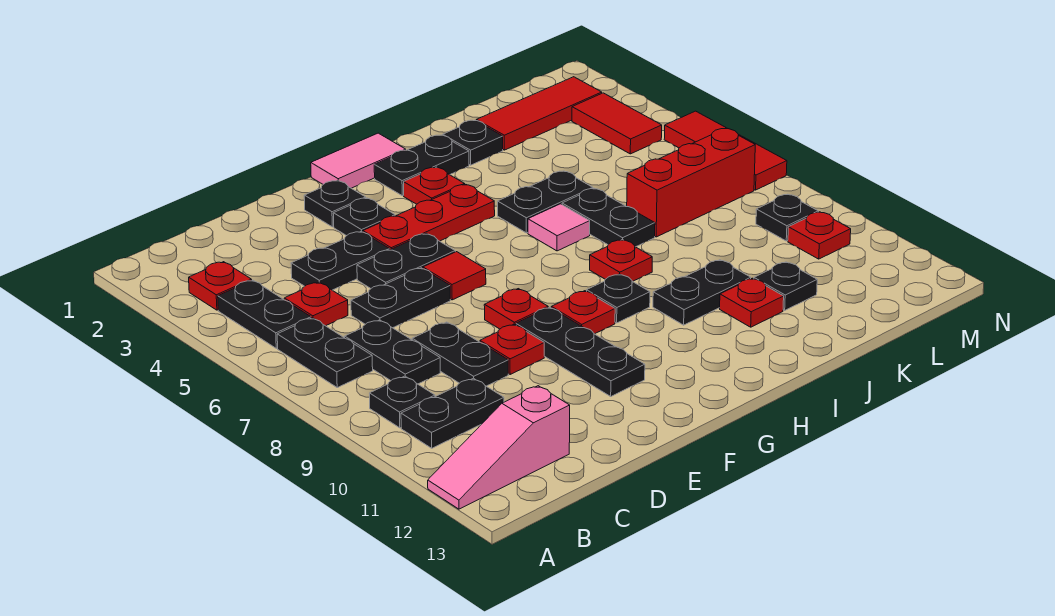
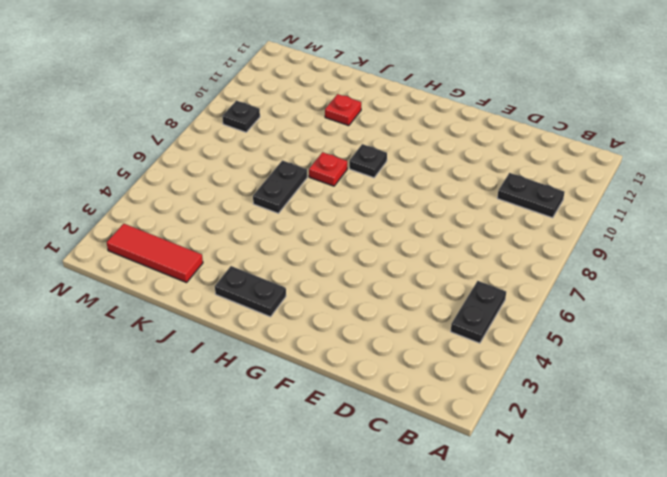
none -> pink 1x3 slope [428,386,570,509]
none -> red 1x1 plate [189,262,252,310]
none -> black 1x2 plate [277,318,373,388]
none -> black 1x1 plate [370,376,435,428]

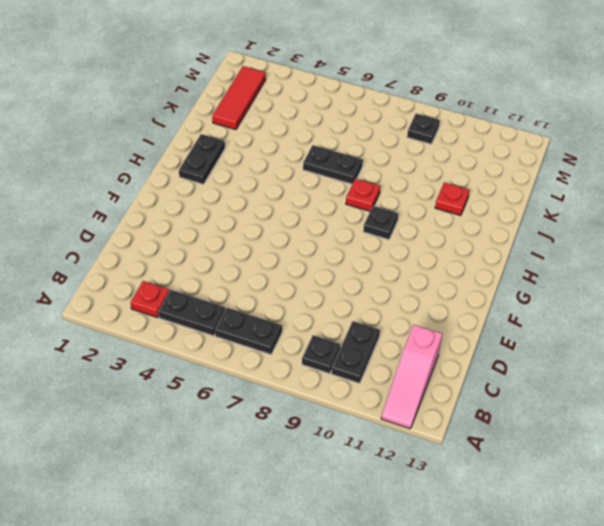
none -> red 1x1 plate [284,282,348,326]
none -> black 1x2 plate [345,320,440,384]
none -> black 1x2 plate [291,231,390,290]
none -> black 1x2 plate [351,268,450,328]

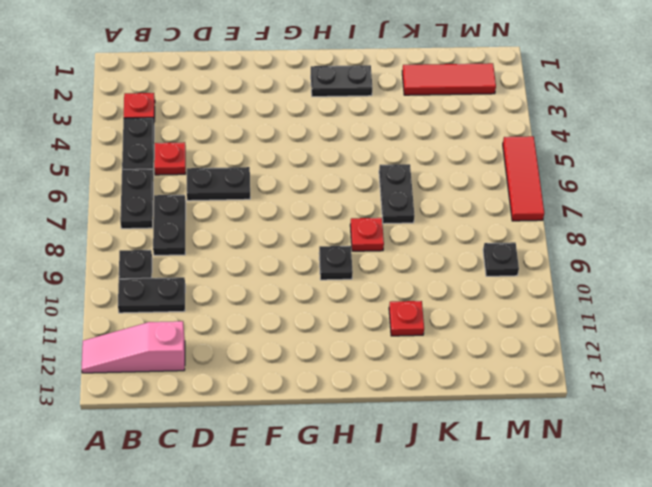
none -> black 1x2 plate [291,231,390,290]
none -> black 1x2 plate [412,322,508,386]
none -> black 1x2 plate [357,233,455,288]
none -> red 1x1 plate [480,324,544,374]

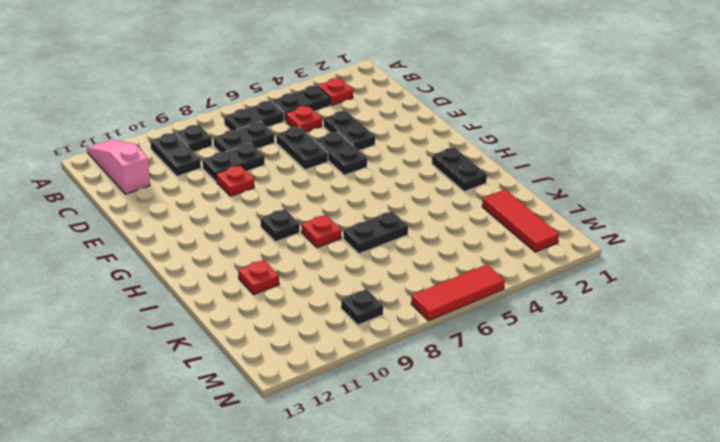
none -> black 1x1 plate [304,181,366,227]
none -> black 1x1 plate [333,198,395,236]
none -> red 1x3 plate [363,184,495,250]
none -> red 1x1 tile [423,252,486,300]

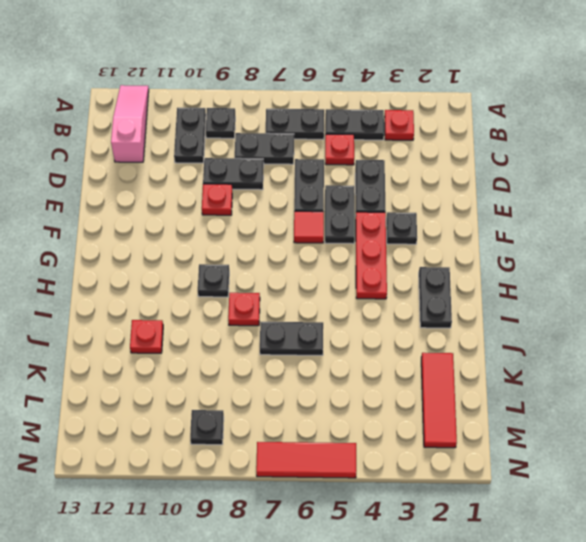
none -> black 1x1 plate [304,181,366,227]
none -> red 1x1 plate [484,289,548,329]
none -> black 1x3 plate [516,307,645,396]
none -> pink 1x2 tile [311,133,406,188]

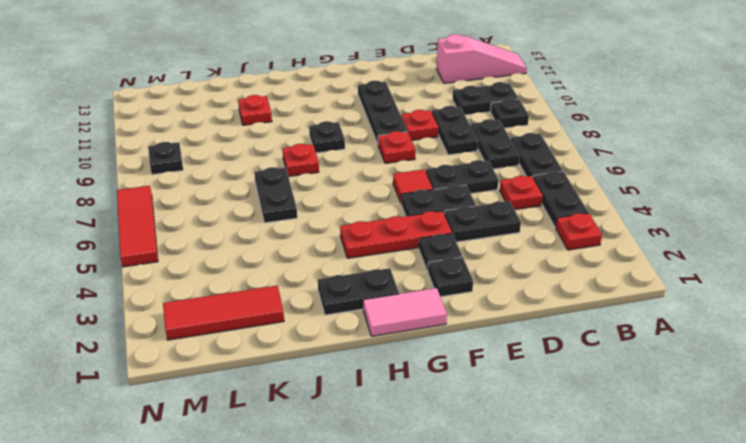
none -> red 1x1 plate [551,291,615,334]
none -> red 1x1 plate [404,167,465,204]
none -> black 1x2 plate [498,171,593,233]
none -> pink 1x1 tile [528,204,590,251]

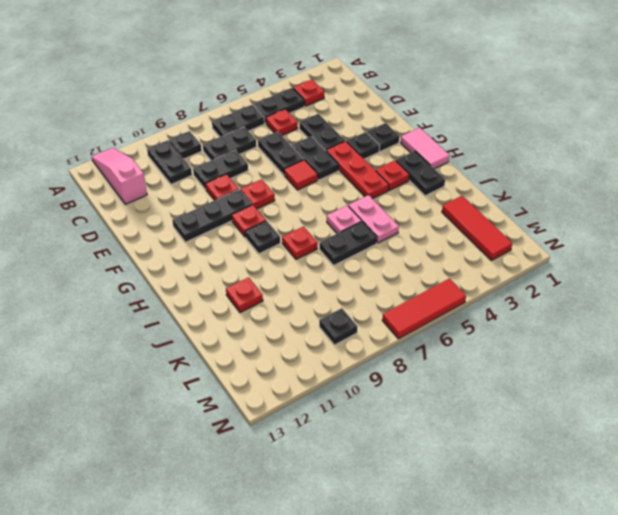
pink 1x2 plate [348,195,399,243] -> black 1x2 plate [498,171,593,233]
pink 1x1 plate [327,205,362,234] -> pink 1x1 tile [528,204,590,251]
none -> black 1x2 plate [653,260,751,325]
none -> black 1x1 plate [443,120,503,165]
none -> red 1x3 brick [627,129,755,237]
none -> black 1x1 plate [754,262,817,310]

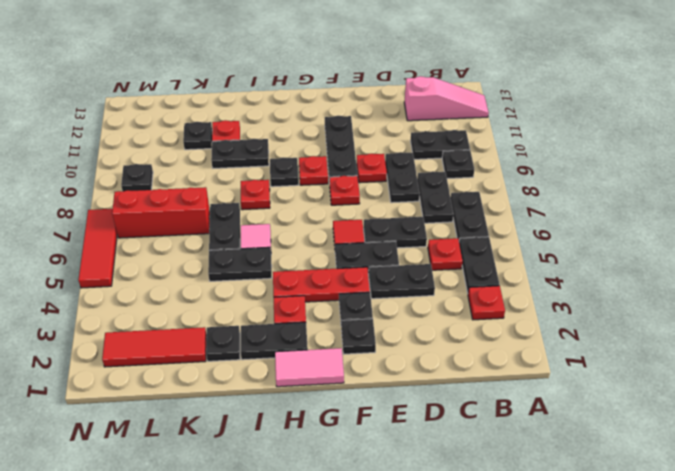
none -> red 1x2 tile [572,93,662,154]
none -> red 1x1 plate [788,212,851,259]

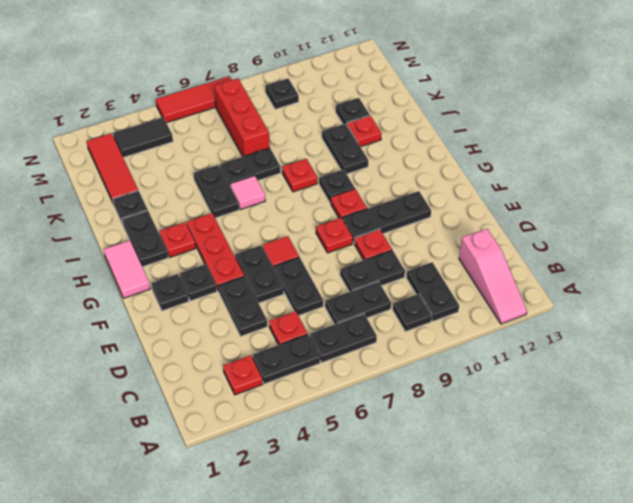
black 1x2 tile [113,117,173,157] -> red 1x2 tile [572,93,662,154]
none -> red 1x1 plate [788,212,851,259]

